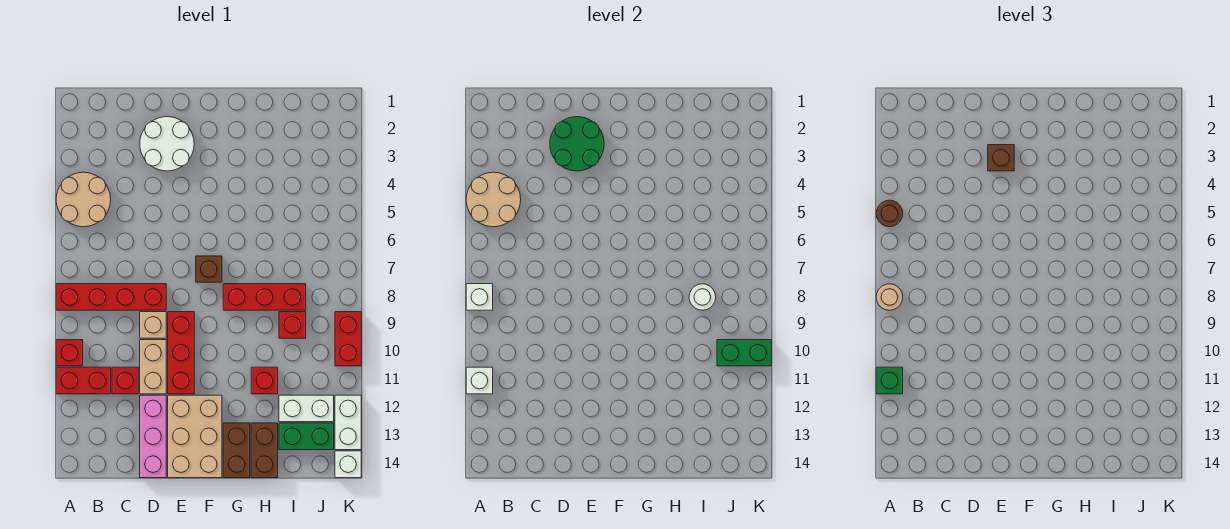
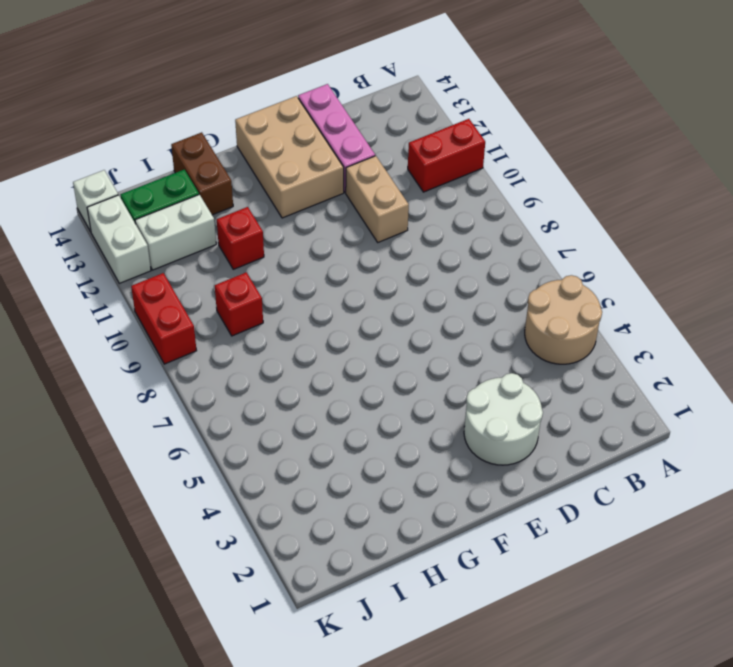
none -> red 1x4 brick [56,284,166,310]
none -> red 1x1 brick [56,340,83,366]
none -> red 1x1 brick [112,367,138,394]
none -> tan 1x1 brick [140,312,166,338]

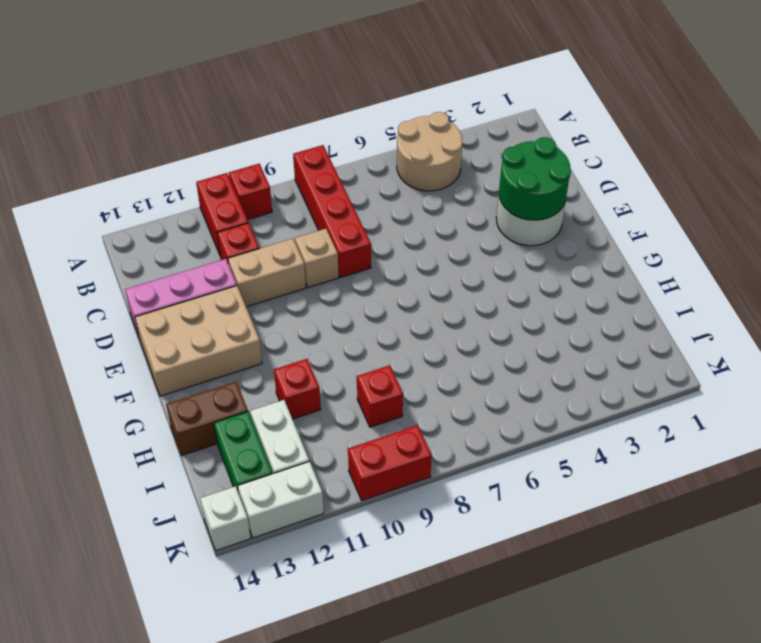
none -> red 1x3 brick [168,312,194,394]
none -> brown 1x1 brick [196,256,222,282]
none -> red 1x3 brick [223,284,306,310]
none -> brown 1x2 brick [223,423,250,478]

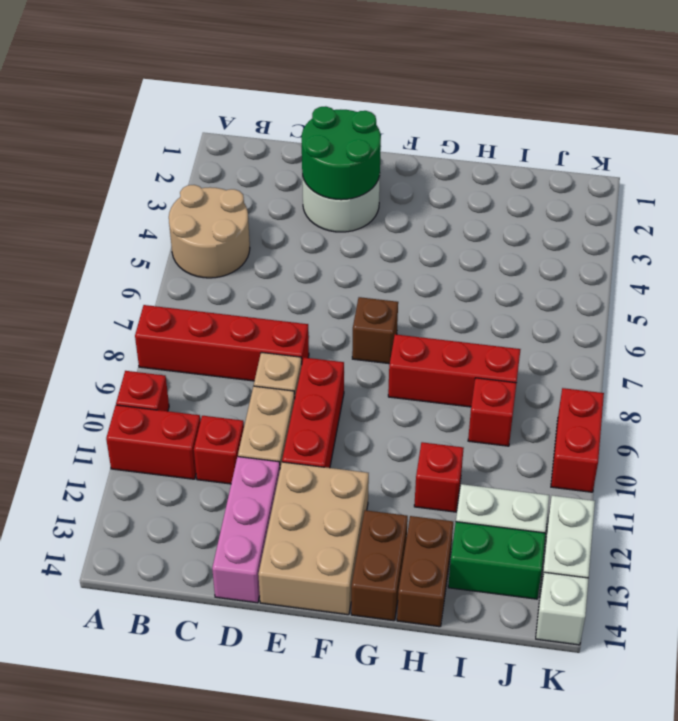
none -> tan 2x2 round brick [466,172,521,227]
none -> white 1x1 brick [466,284,493,310]
none -> white 1x1 brick [466,367,493,394]
none -> white 1x1 round brick [689,284,716,310]

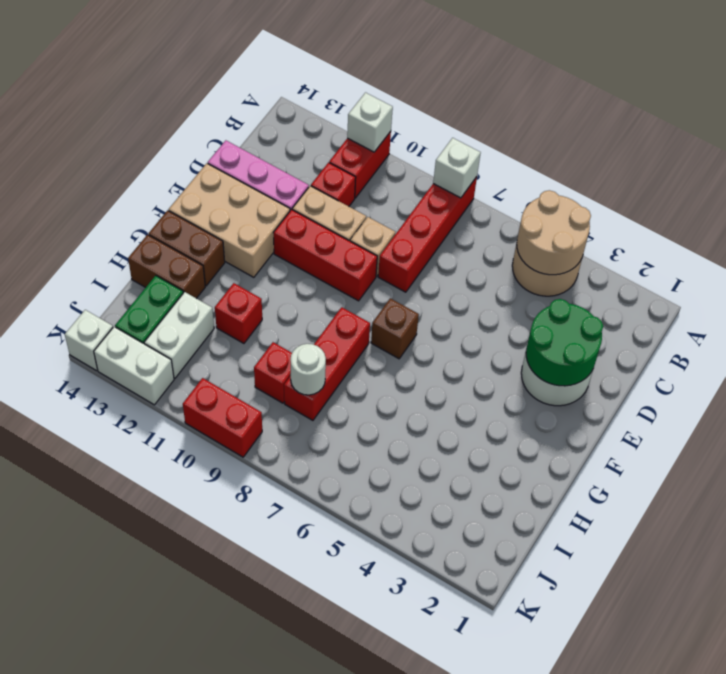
none -> red 1x1 brick [56,340,83,366]
none -> green 1x2 brick [717,340,771,366]
none -> brown 1x1 round brick [876,200,903,227]
none -> tan 1x1 round brick [876,284,903,310]

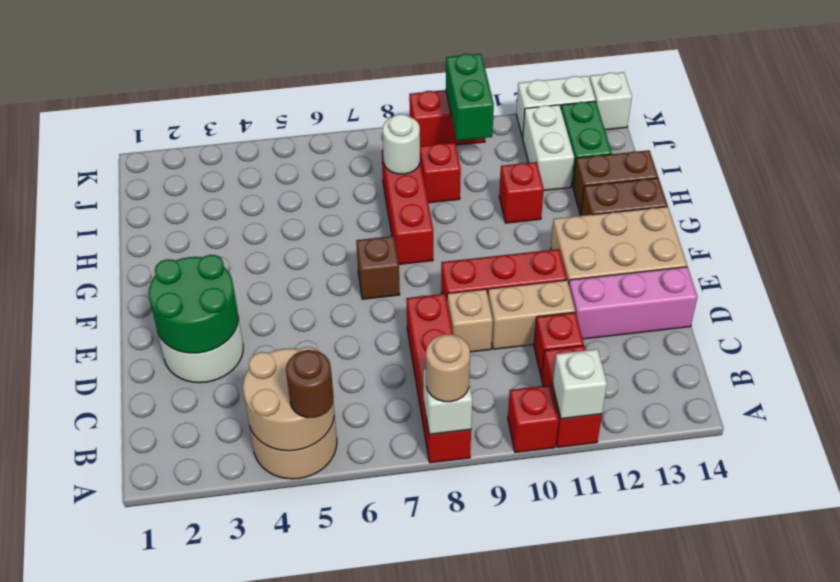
none -> green 1x1 brick [876,367,903,394]
none -> brown 1x1 brick [988,145,1014,171]

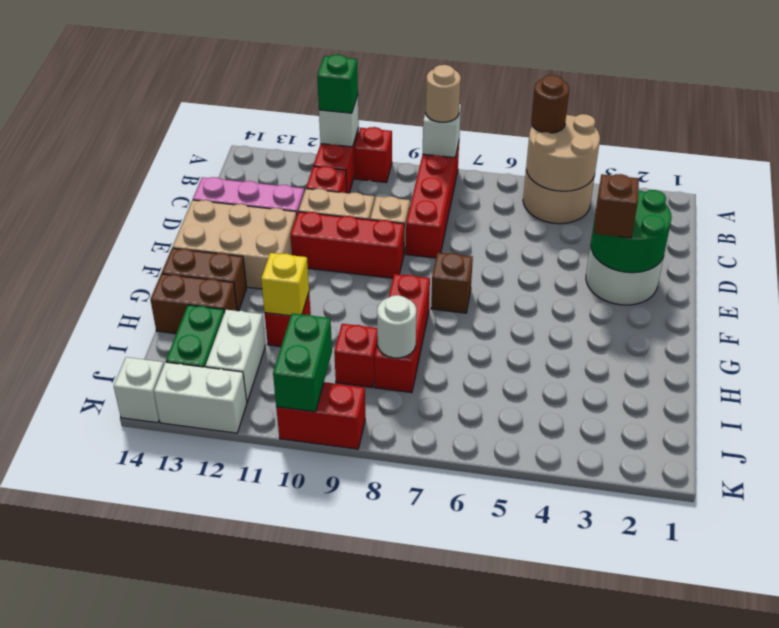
yellow 1x1 brick [261,253,309,316] -> none

